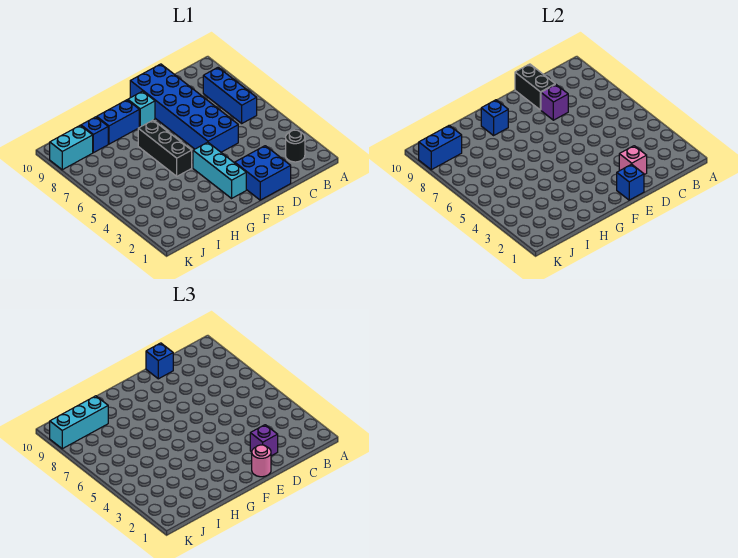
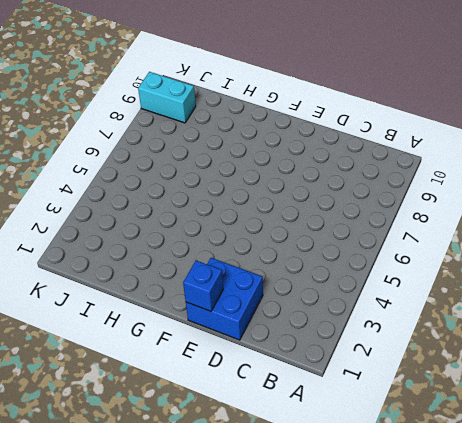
none -> black 1x1 round brick [286,130,305,162]
none -> blue 1x3 brick [203,68,257,123]
none -> blue 2x6 brick [130,64,238,152]

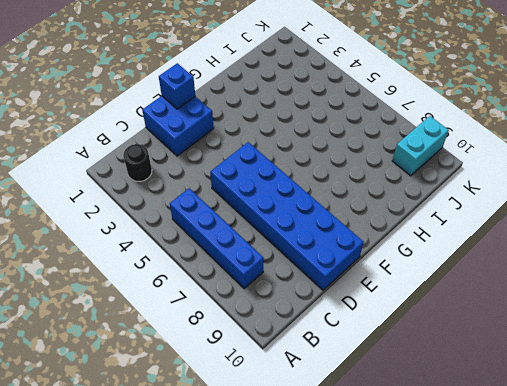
blue 1x4 brick [170,188,264,289] -> blue 1x3 brick [203,68,257,123]
none -> cyan 1x3 brick [193,142,246,198]
none -> cyan 1x1 brick [128,91,155,127]
none -> black 1x3 brick [138,120,192,176]

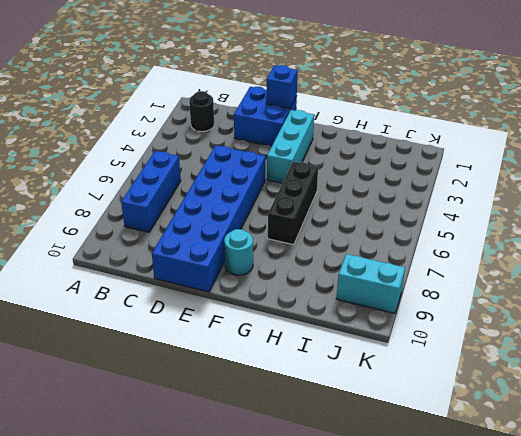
cyan 1x1 round brick [224,229,253,275] -> cyan 1x1 brick [128,91,155,127]
none -> blue 1x2 brick [97,100,139,144]
none -> blue 1x1 brick [81,117,108,153]
none -> pink 1x1 brick [619,146,647,175]

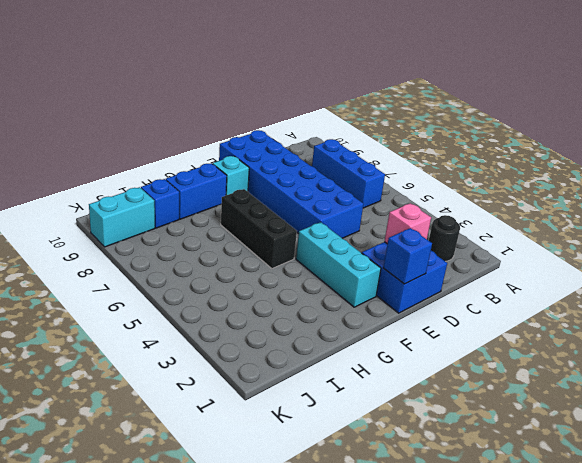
none -> purple 1x1 brick [541,84,568,120]
none -> black 1x2 brick [515,64,555,110]
none -> blue 1x1 brick [481,100,508,135]

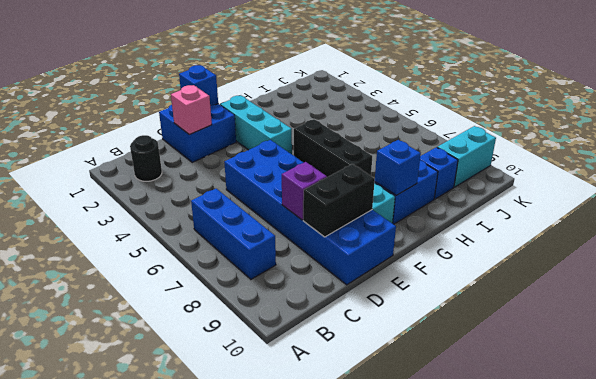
black 1x2 brick [303,164,375,237] -> black 1x2 brick turned to [515,64,555,110]
none -> blue 1x2 brick [419,125,462,170]
none -> purple 1x1 brick [250,425,278,456]
none -> blue 1x1 brick [146,343,173,379]

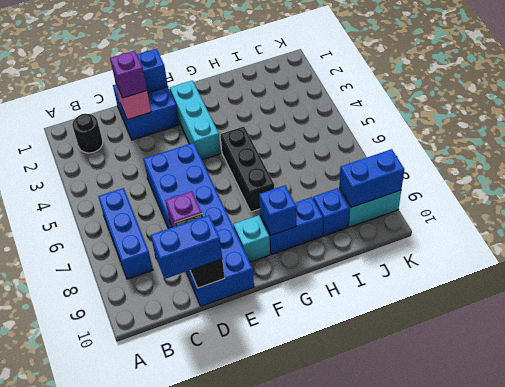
blue 1x2 brick [151,215,222,279] -> blue 1x1 brick [146,343,173,379]
none -> pink 1x1 round brick [252,445,271,477]
none -> cyan 1x3 brick [50,396,108,449]

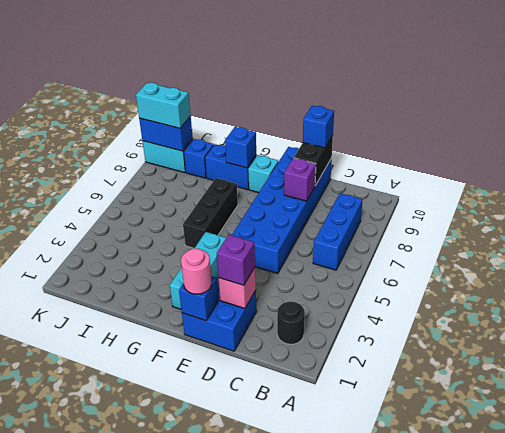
cyan 1x2 brick [136,83,191,128] -> cyan 1x3 brick [50,396,108,449]

